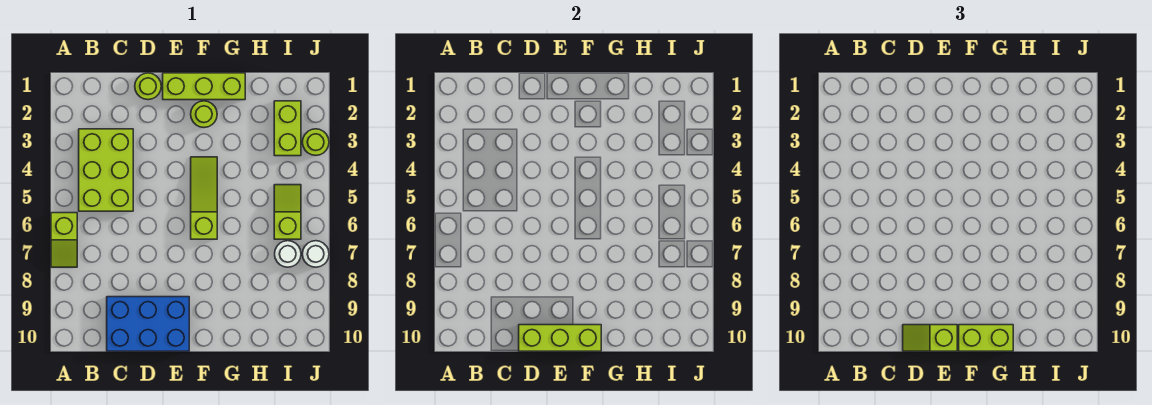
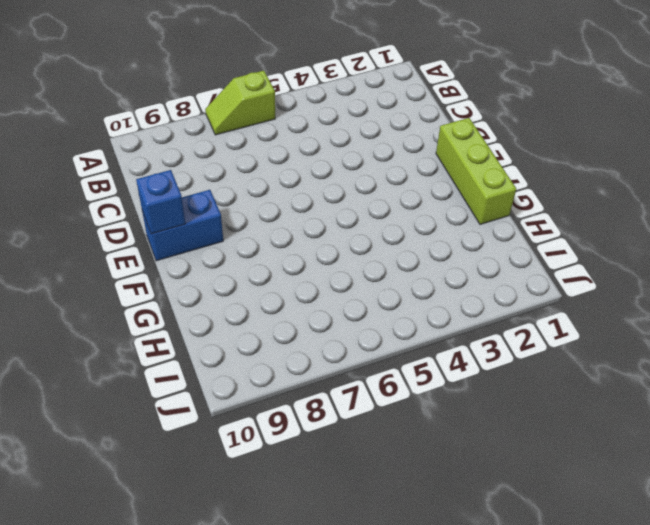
blue 1x2 brick [142,190,223,261] -> blue 2x3 brick [107,297,189,351]
blue 1x1 brick [136,170,185,234] -> lime 1x3 brick [519,325,601,351]
none -> lime 2x3 brick [79,129,133,211]
none -> lime 1x1 round brick [135,73,161,100]
none -> lime 1x1 round brick [191,101,217,127]

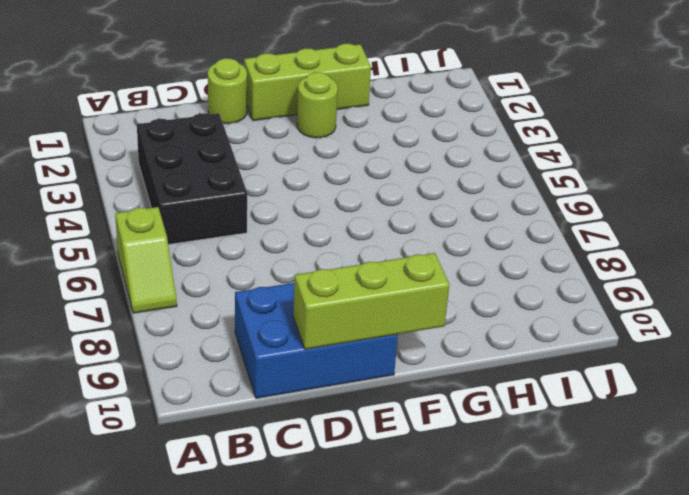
black 2x3 brick [137,113,247,245] -> lime 2x3 brick [79,129,133,211]
none -> lime 1x3 slope [191,157,217,239]
none -> lime 1x2 brick [274,101,301,156]
none -> lime 1x2 slope [274,185,301,239]

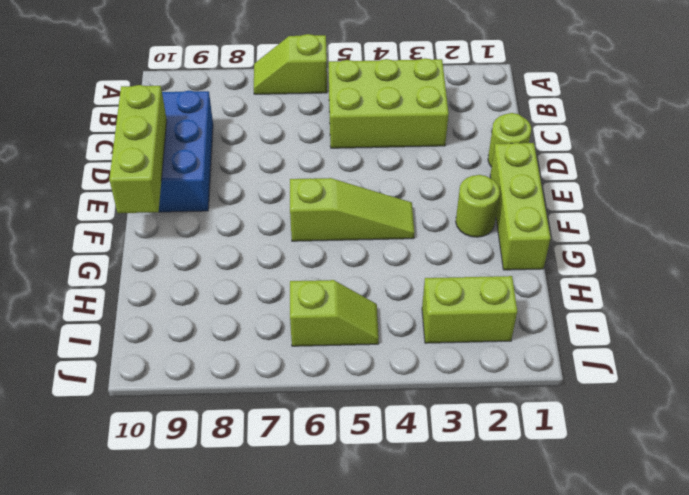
none -> white 1x1 round brick [275,241,301,267]
none -> lime 1x1 round brick [302,129,329,155]
none -> white 1x1 round brick [303,241,329,267]

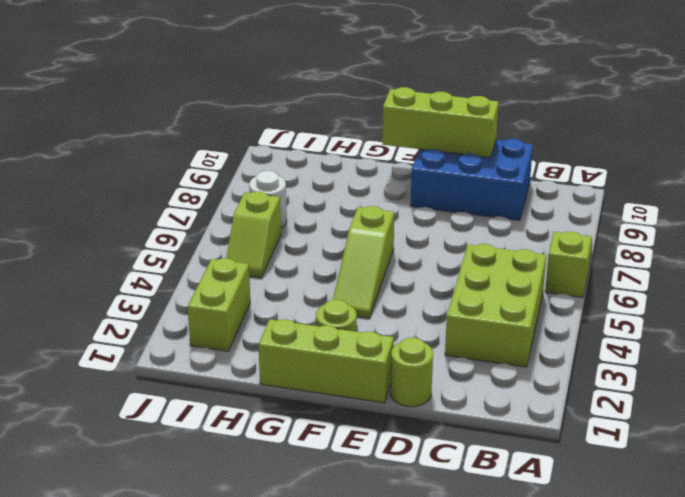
none -> lime 1x1 round brick [302,129,329,155]
none -> white 1x1 round brick [303,241,329,267]
none -> lime 1x2 slope [903,325,957,351]

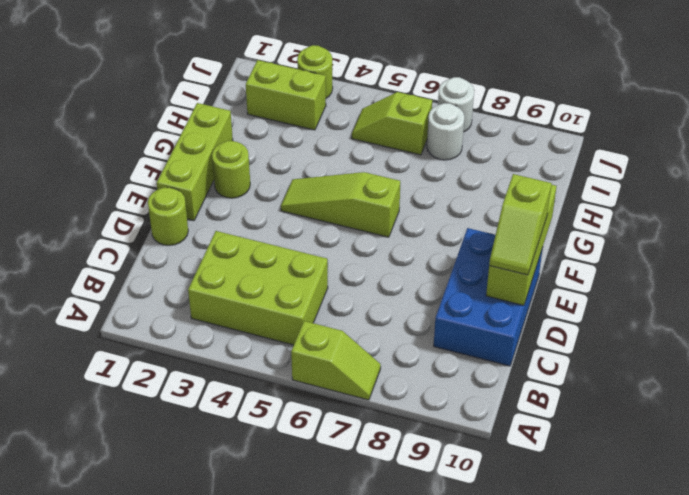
none -> lime 1x2 brick [959,325,1013,351]

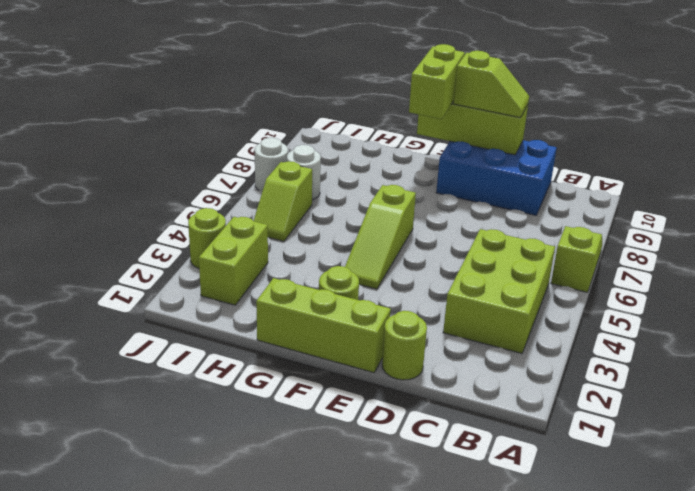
lime 1x2 brick [409,44,465,119] -> lime 1x2 brick turned to [959,325,1013,351]

